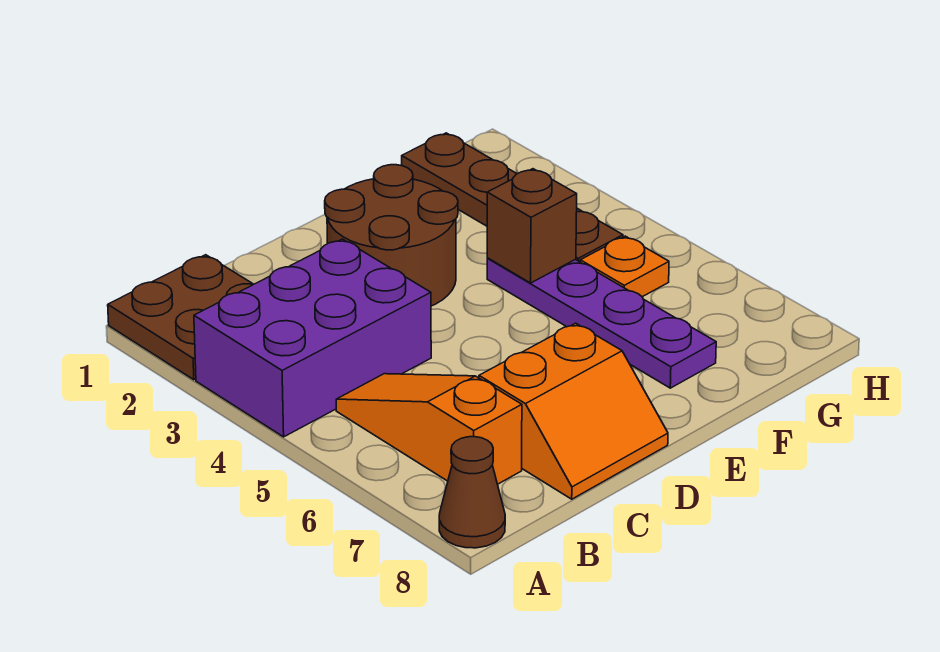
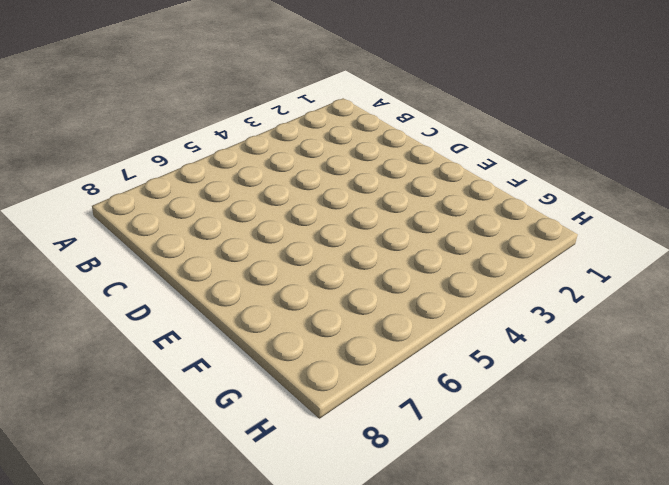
none -> brown 2x2 plate [108,255,254,380]
none -> purple 2x3 brick [194,239,431,437]

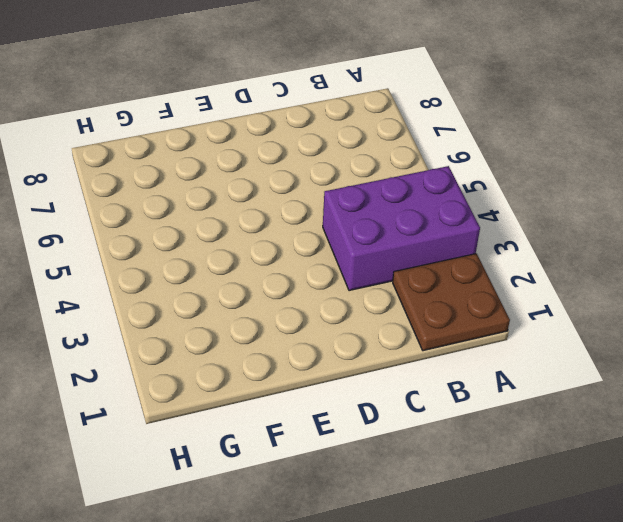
none -> brown 1x1 cone [439,437,505,548]
none -> orange 1x3 slope [336,374,522,484]

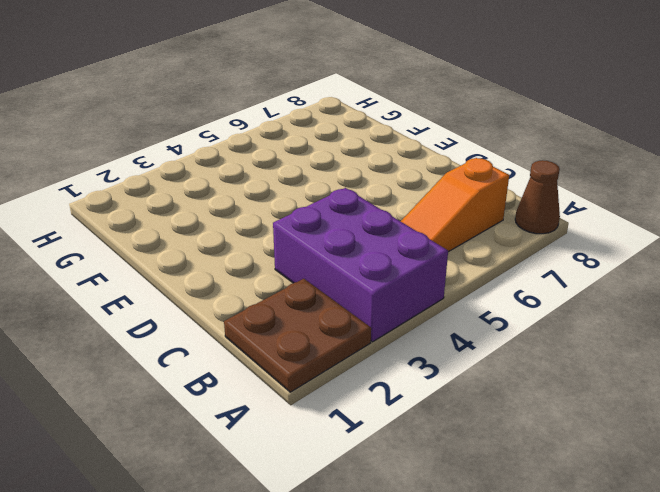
none -> orange 2x2 slope [479,323,668,499]
none -> brown 2x2 round brick [325,165,458,306]

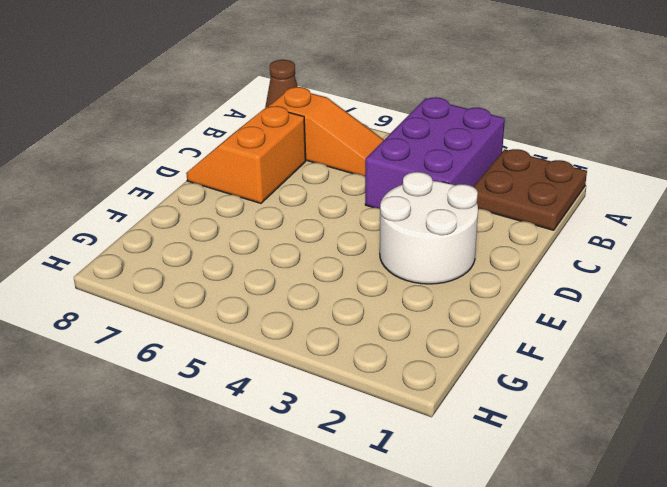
white 2x2 round brick [380,172,478,284] -> brown 2x2 round brick [325,165,458,306]
none -> purple 1x4 plate [487,258,716,388]
none -> brown 1x4 plate [402,133,623,262]

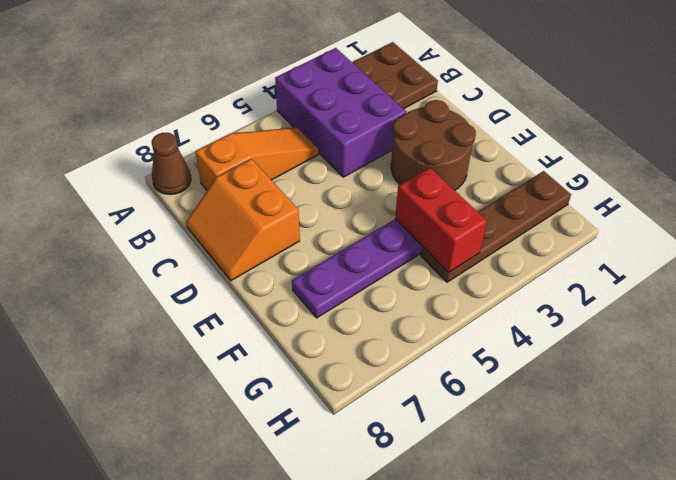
red 1x2 brick [395,168,487,272] -> brown 1x1 brick [487,169,577,283]
none -> orange 1x1 plate [580,236,669,297]

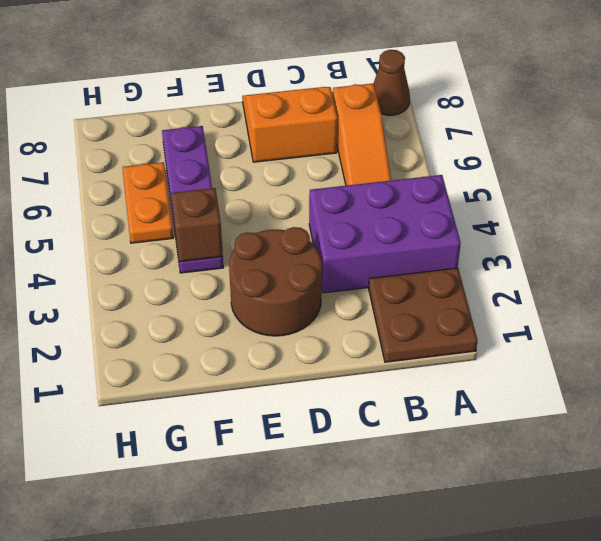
orange 1x2 plate [122,162,173,243] -> orange 1x1 plate [580,236,669,297]
none -> brown 1x4 plate [402,133,623,262]

